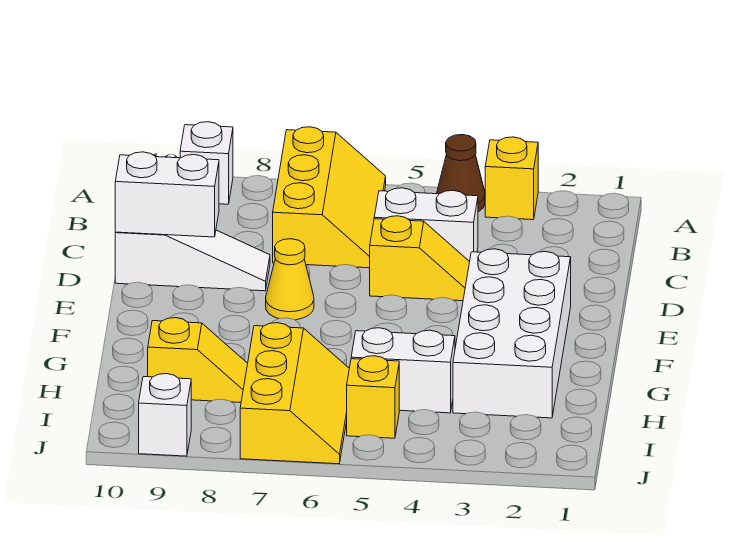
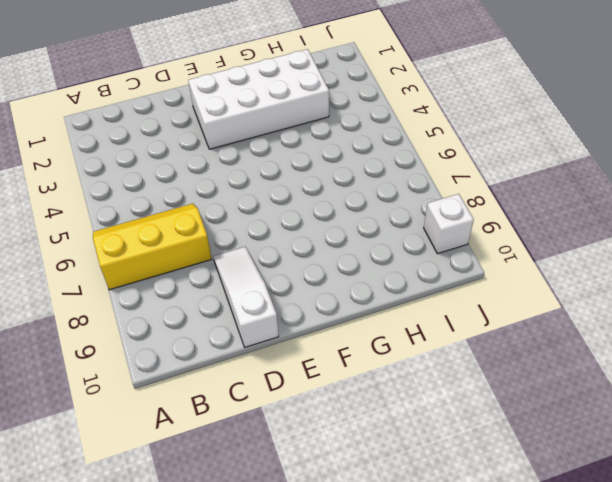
none -> yellow 1x1 brick [485,137,538,220]
none -> brown 1x1 cone [437,135,485,212]
none -> white 1x1 brick [180,122,233,204]

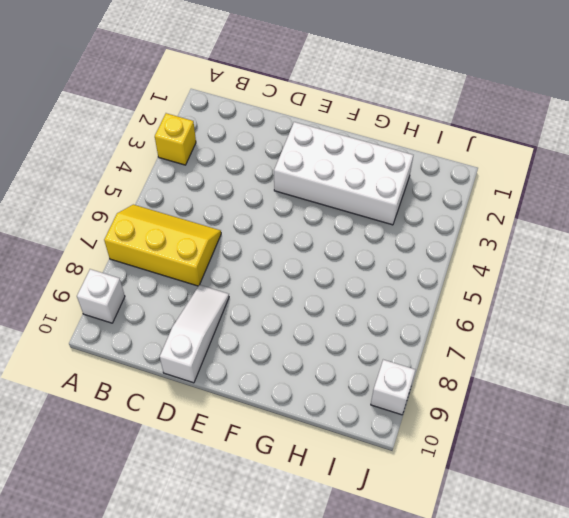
none -> brown 1x1 cone [437,135,485,212]
none -> white 1x2 brick [374,188,478,262]
none -> yellow 1x2 slope [370,216,469,301]

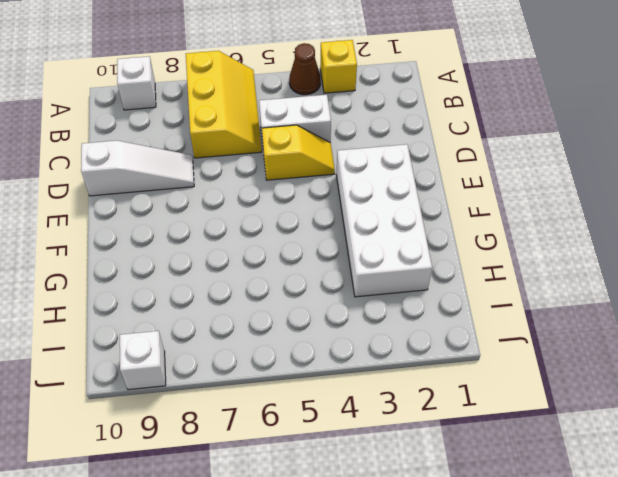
none -> yellow 1x1 cone [266,239,314,320]
none -> white 1x2 brick [351,328,455,413]
none -> yellow 2x3 slope [240,323,349,464]

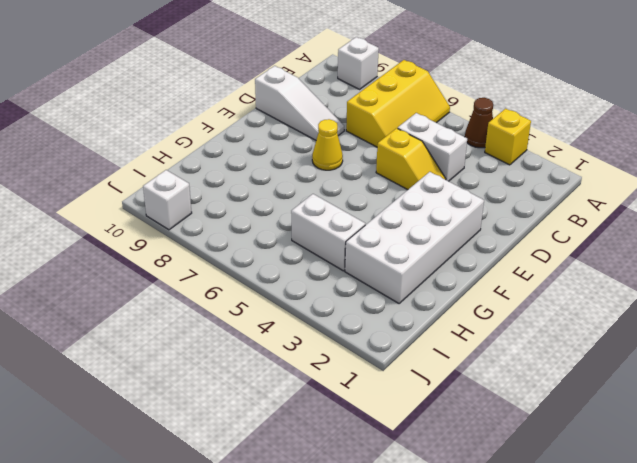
none -> yellow 2x3 slope [240,323,349,464]
none -> yellow 1x2 slope [148,318,248,402]
none -> yellow 1x1 brick [347,356,399,438]

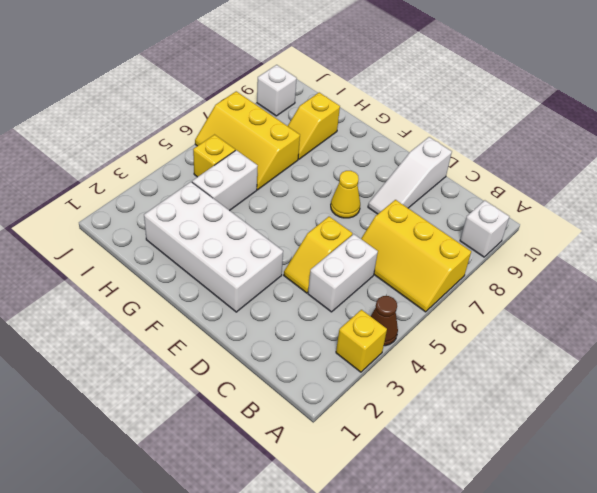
none -> white 1x2 brick [115,152,219,237]

